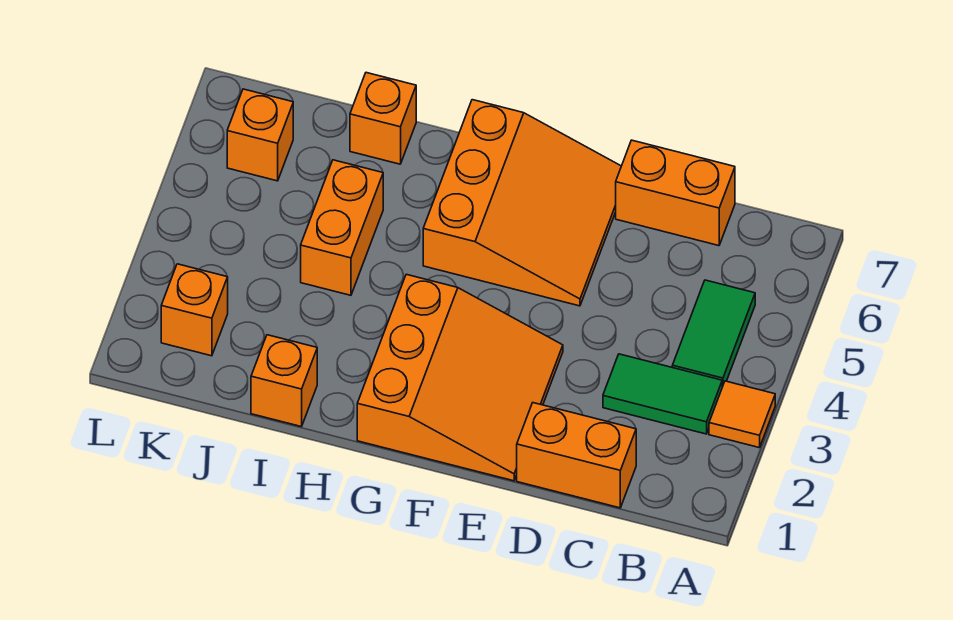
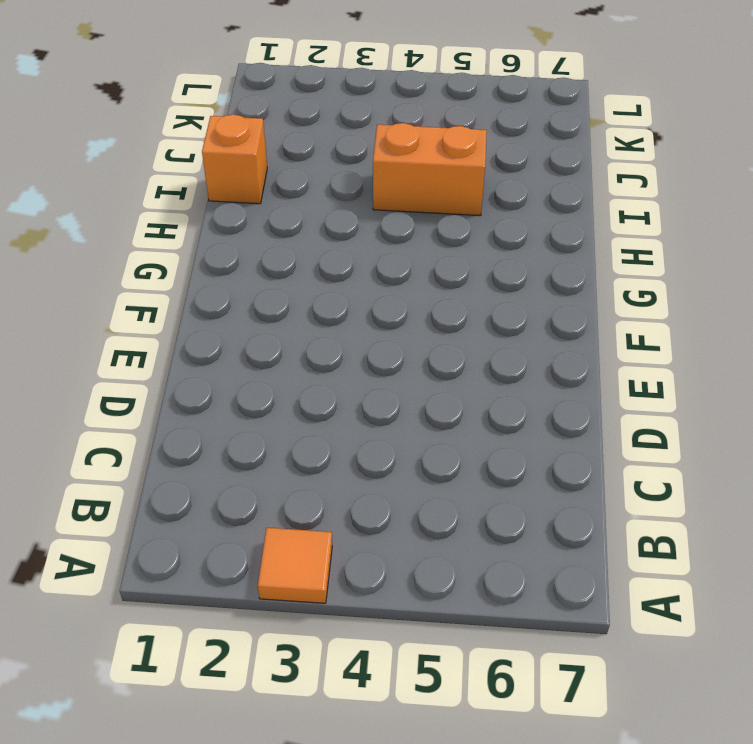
none -> green 1x2 tile [603,354,722,434]
none -> green 1x2 tile [672,280,755,387]
none -> orange 1x2 brick [517,403,636,508]

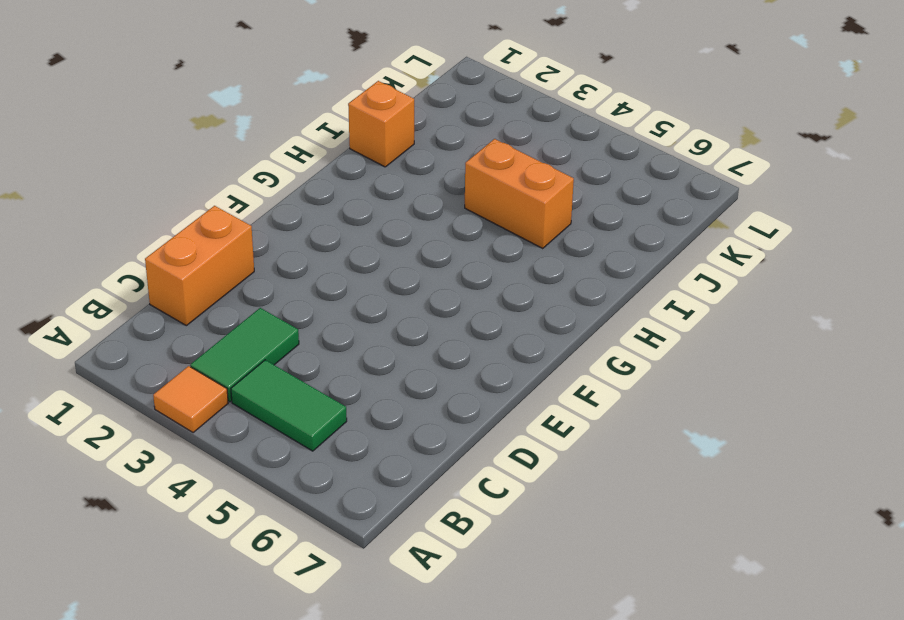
none -> orange 1x2 brick [616,140,735,246]
none -> orange 3x3 slope [357,274,563,481]
none -> orange 3x3 slope [423,100,621,306]

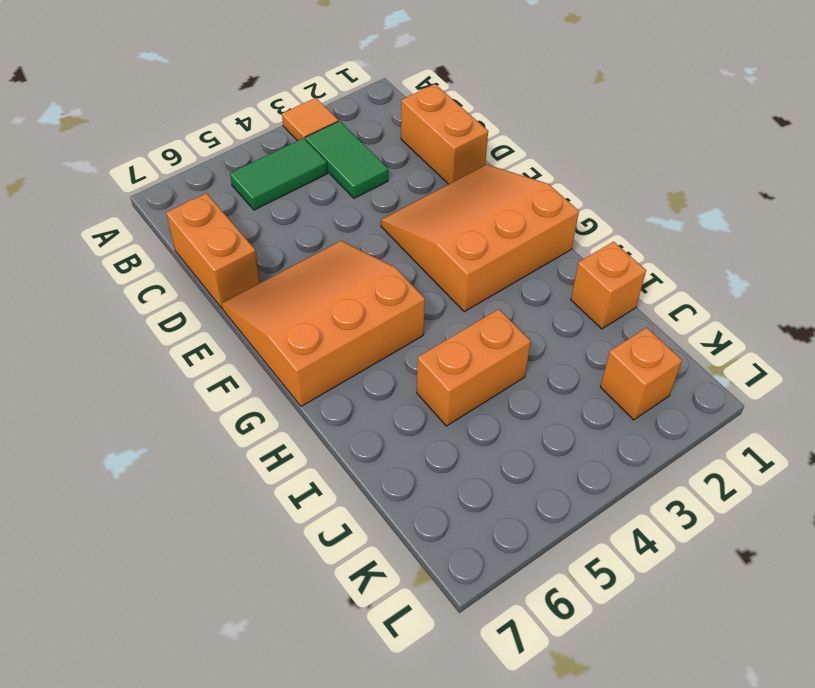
none -> orange 1x1 brick [350,73,416,164]
none -> orange 1x1 brick [227,89,293,181]

